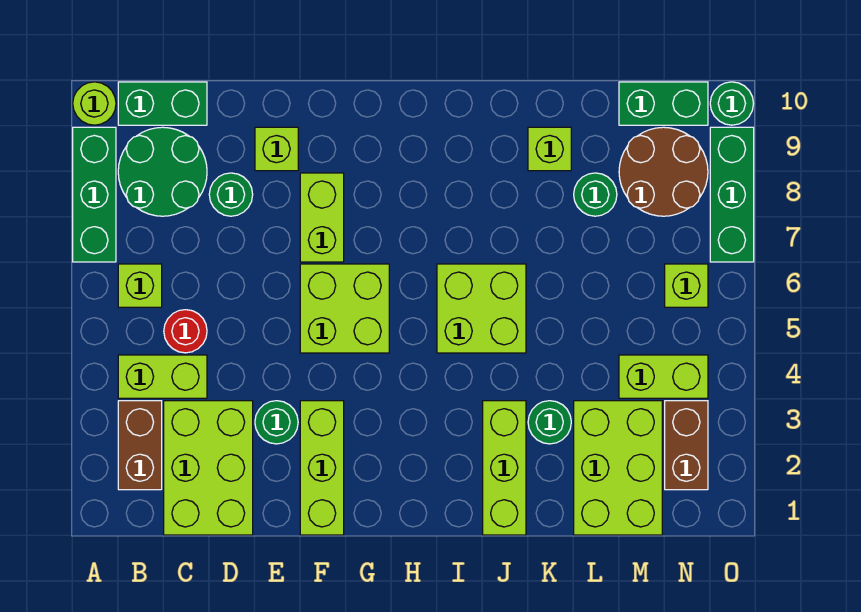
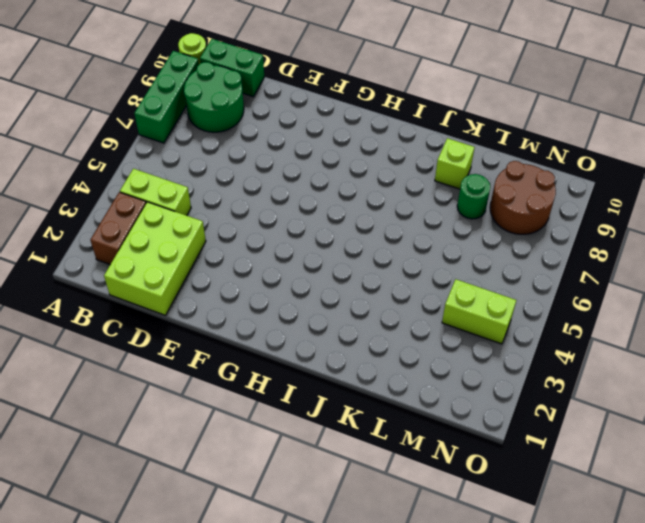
none -> lime 1x1 brick [118,264,162,307]
none -> red 1x1 round brick [164,310,207,353]
none -> green 1x1 round brick [209,173,253,216]

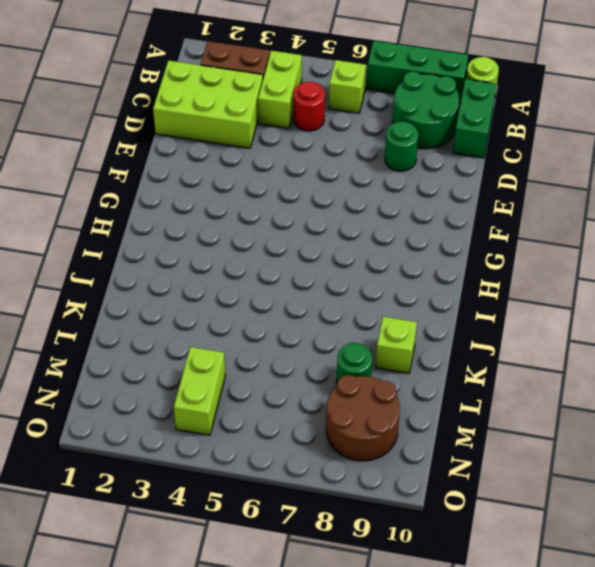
none -> green 1x1 round brick [255,401,298,444]
none -> lime 1x1 brick [255,127,298,171]
none -> lime 1x3 brick [300,401,344,535]

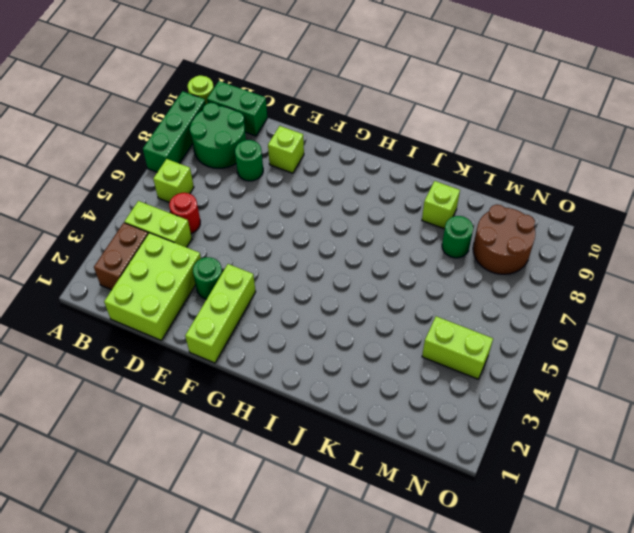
none -> lime 2x2 brick [300,264,389,353]
none -> lime 1x2 brick [300,173,344,262]
none -> lime 2x2 brick [437,264,526,353]

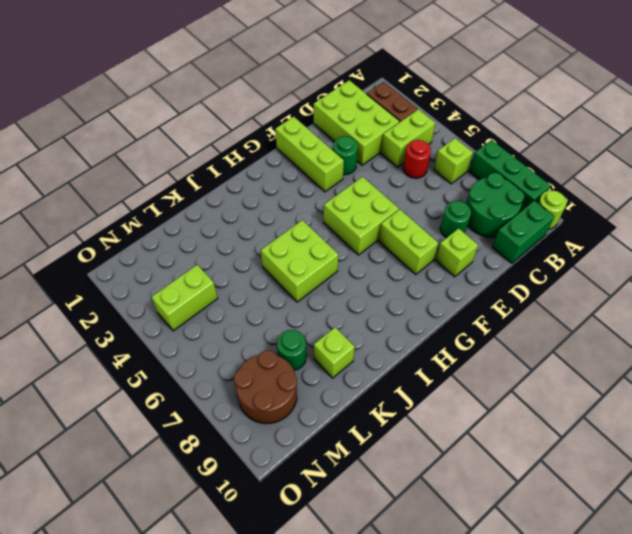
none -> lime 1x3 brick [483,401,526,535]
none -> green 1x1 round brick [528,401,571,444]
none -> lime 2x3 brick [574,401,662,535]

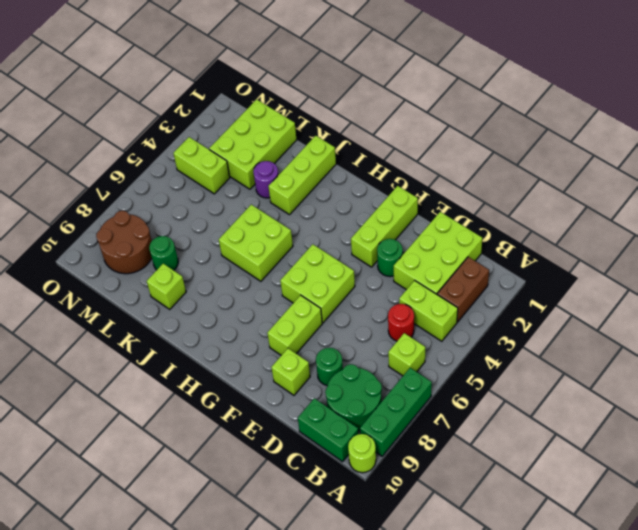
purple 1x1 round brick [253,161,278,198] -> green 1x1 round brick [528,401,571,444]
none -> green 1x2 brick [619,82,708,125]
none -> brown 1x2 brick [665,401,708,490]
none -> lime 1x1 brick [665,264,708,307]

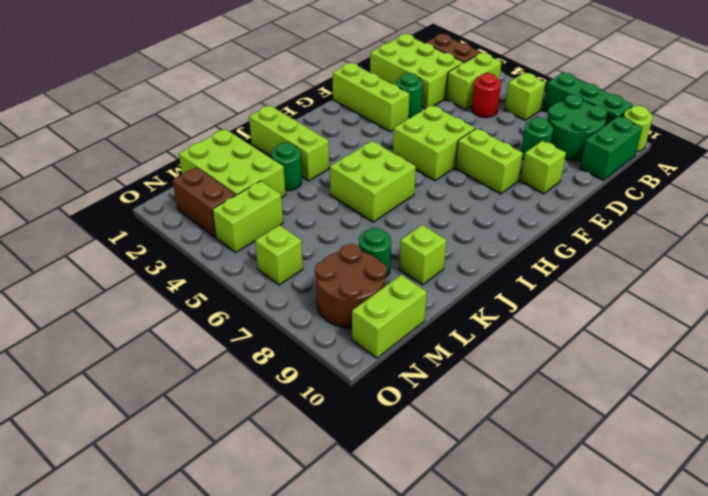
lime 1x2 brick [352,275,427,358] -> green 1x2 brick [619,82,708,125]
none -> green 1x3 brick [710,127,754,262]
none -> green 1x1 round brick [710,82,754,125]

